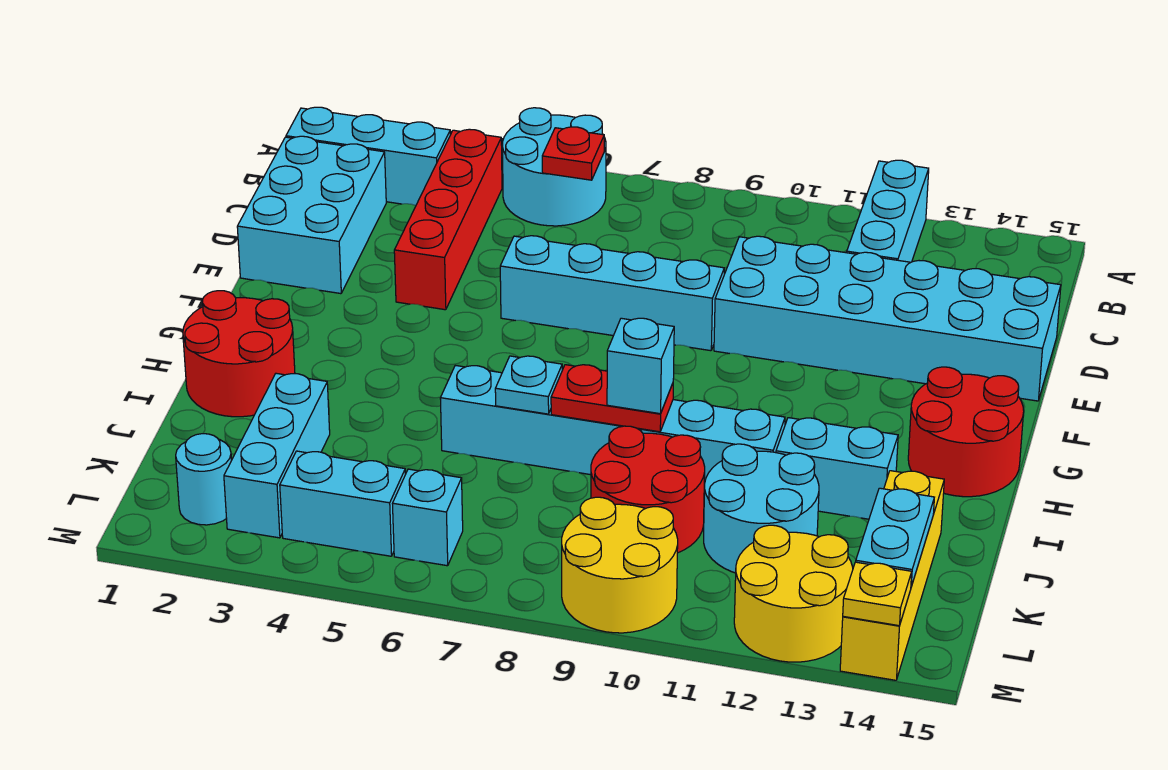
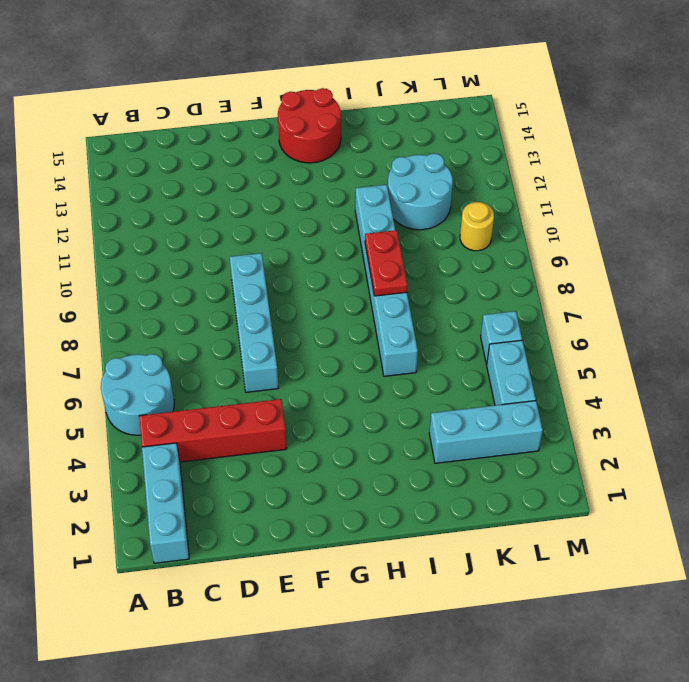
yellow 1x1 round brick [460,202,494,251] -> yellow 2x2 round brick [562,497,678,633]
none -> cyan 1x3 brick [847,160,929,262]
none -> cyan 2x3 brick [237,136,386,294]
none -> cyan 2x6 brick [714,236,1061,401]

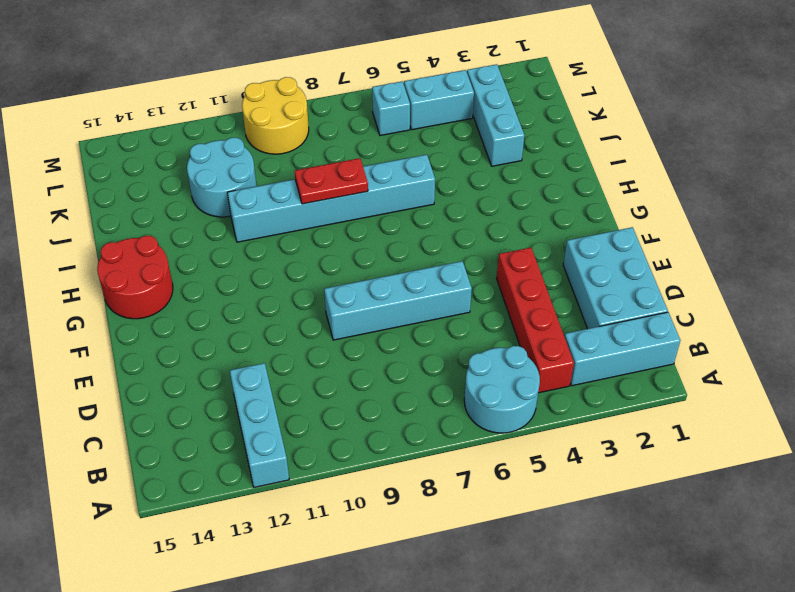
none -> cyan 2x6 brick [714,236,1061,401]
none -> red 2x2 round brick [183,291,295,417]
none -> cyan 1x2 brick [776,418,898,519]

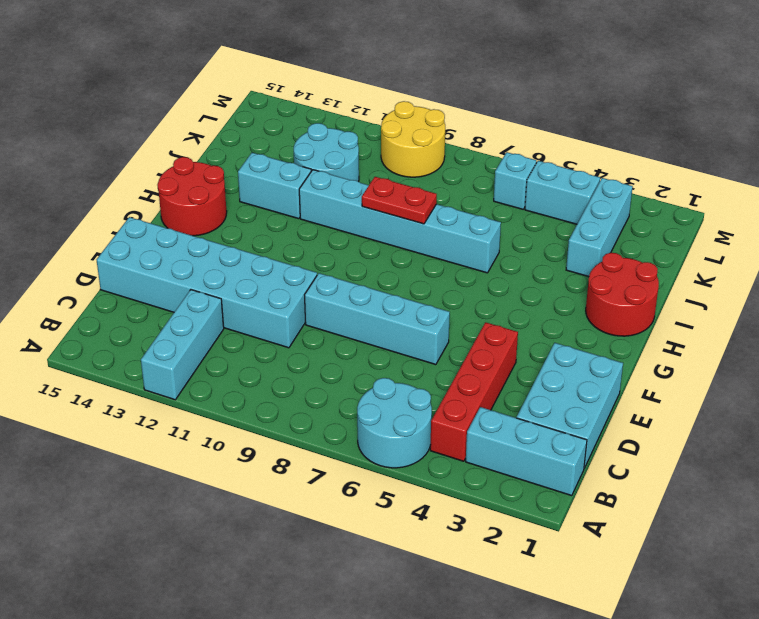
none -> red 2x2 round brick [591,426,705,553]
none -> yellow 1x4 brick [840,471,944,680]
none -> cyan 1x1 round brick [176,434,232,525]

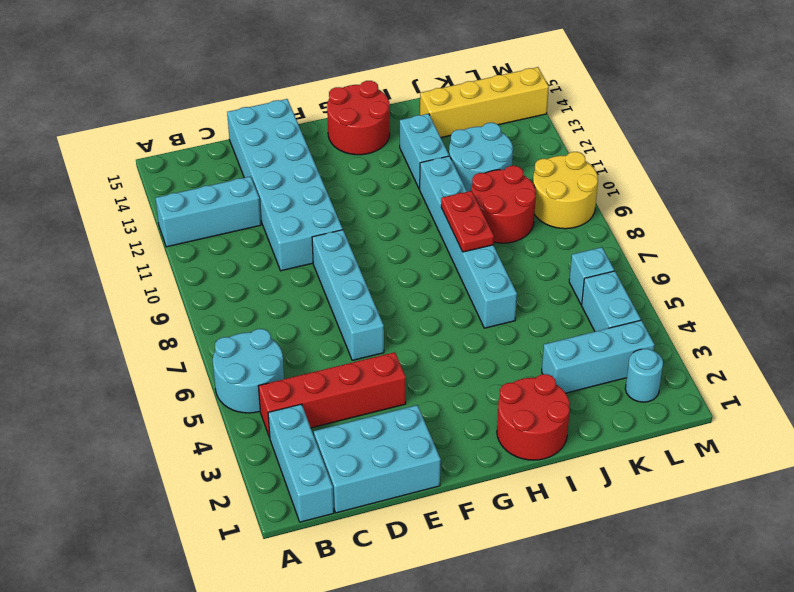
none -> yellow 2x2 round brick [734,525,853,662]
none -> red 1x1 plate [542,127,604,180]
none -> cyan 1x1 plate [495,356,562,414]

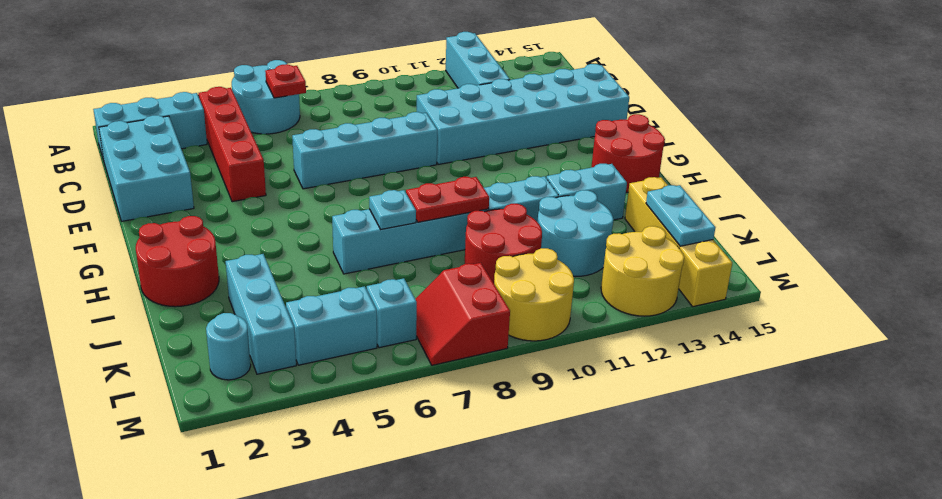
red 2x2 slope [415,263,510,365] -> none
none -> yellow 1x1 plate [843,562,912,626]
none -> cyan 1x1 brick [607,318,674,414]

